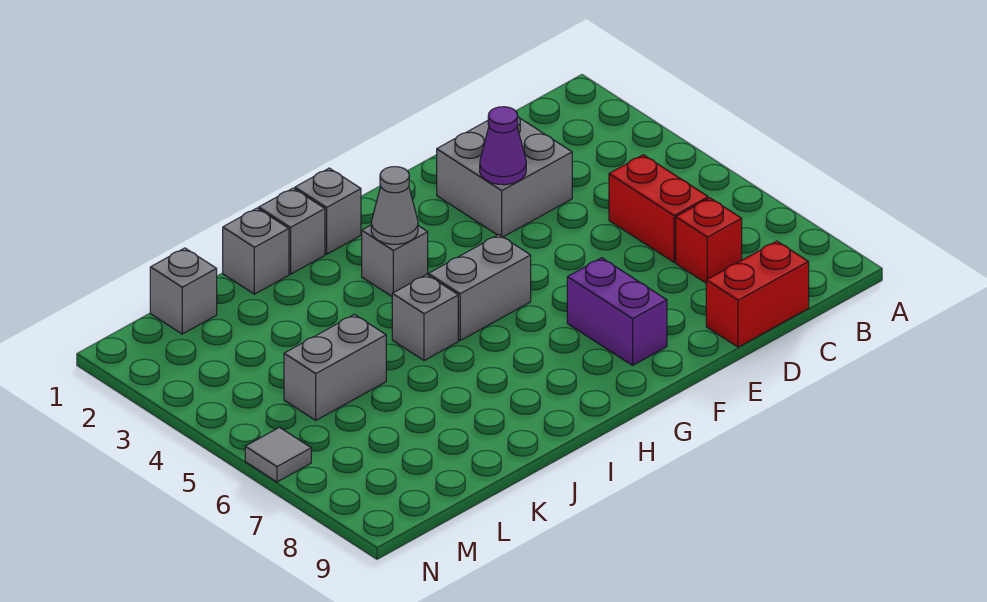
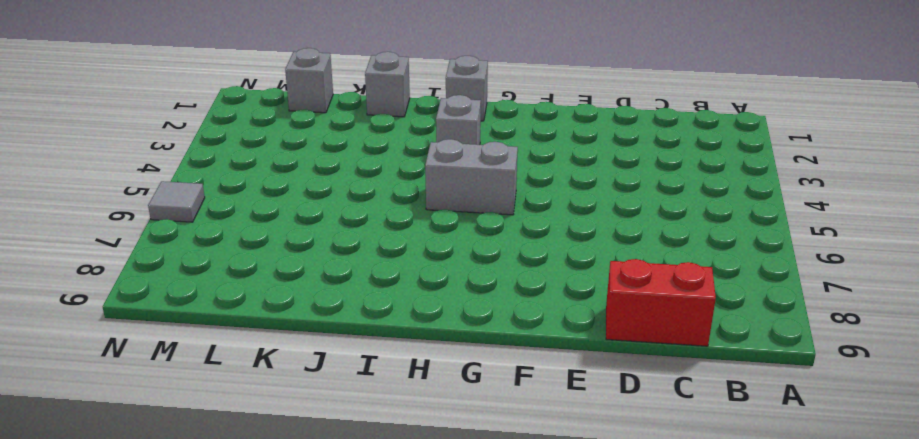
none -> red 1x2 brick [609,155,708,262]
none -> red 1x1 brick [676,198,742,283]
none -> grey 2x2 brick [437,117,572,237]

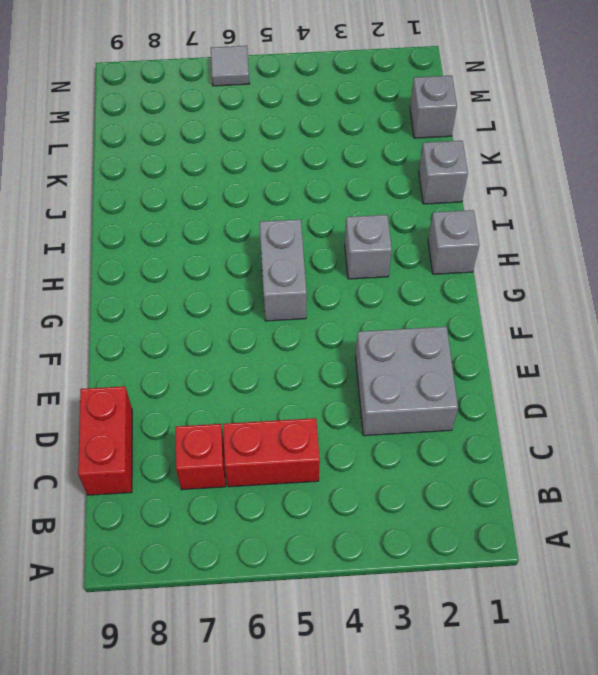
none -> purple 1x2 brick [567,258,667,365]
none -> grey 1x1 brick [259,188,325,274]
none -> grey 1x1 brick [392,274,458,361]

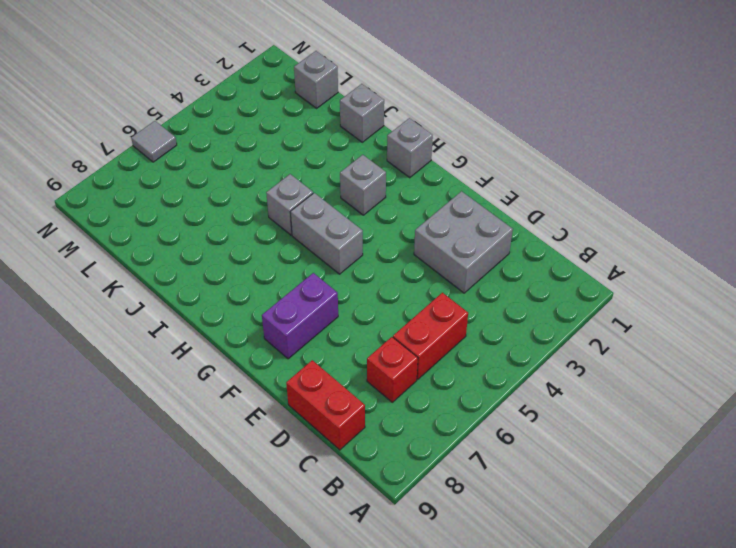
none -> grey 1x1 brick [259,188,325,274]
none -> grey 1x2 brick [284,314,386,420]
none -> purple 1x1 cone [480,107,526,185]

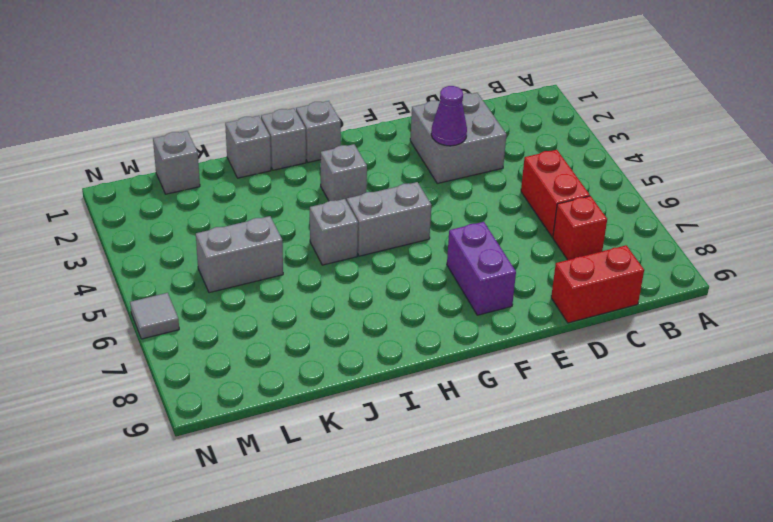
none -> grey 1x1 cone [371,167,418,244]

